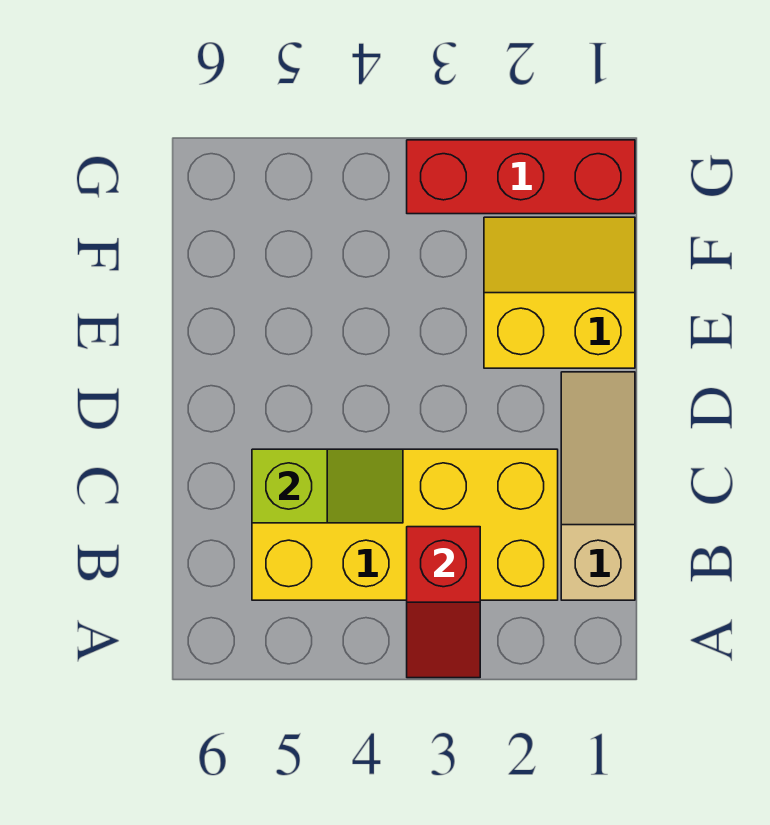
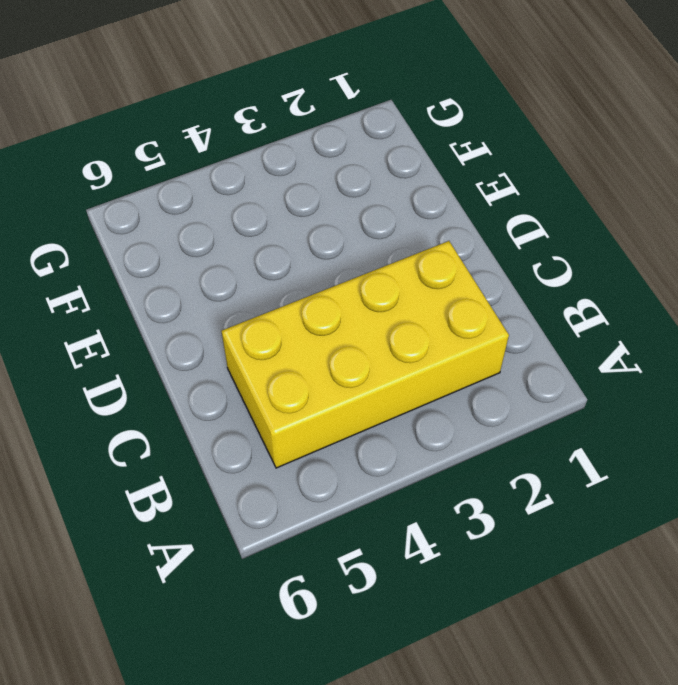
none -> tan 1x3 slope [561,372,635,600]
none -> yellow 2x2 slope [484,217,635,368]

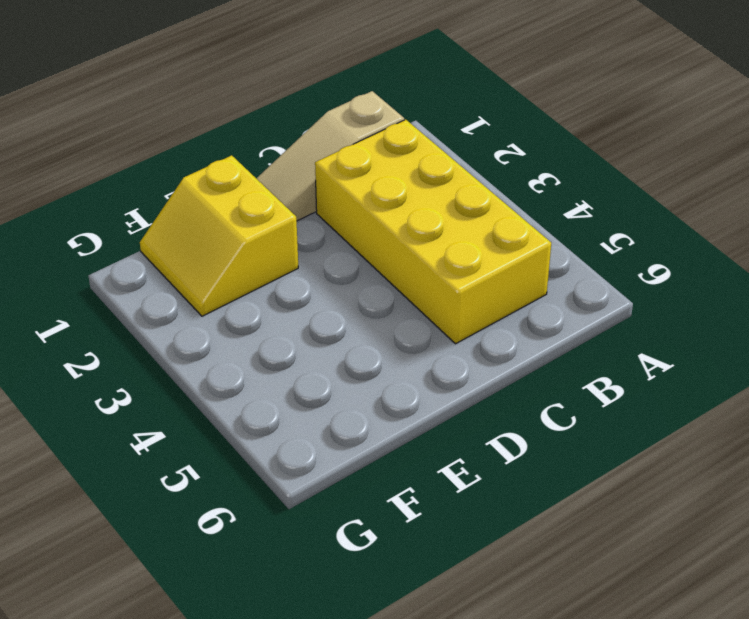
none -> red 1x3 brick [407,140,635,214]
none -> red 1x2 slope [407,527,480,678]

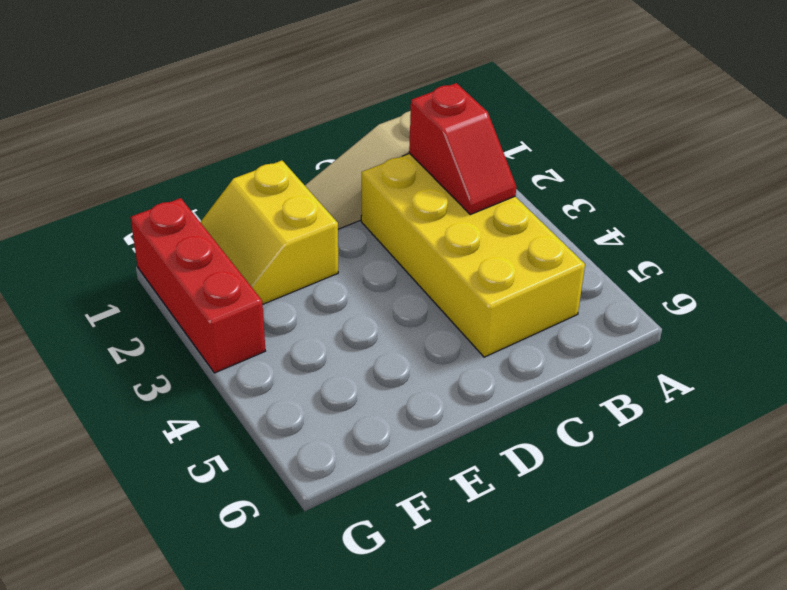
red 1x2 slope [409,83,516,215] -> red 1x2 slope turned to [407,527,480,678]
none -> lime 1x2 slope [252,449,403,523]

